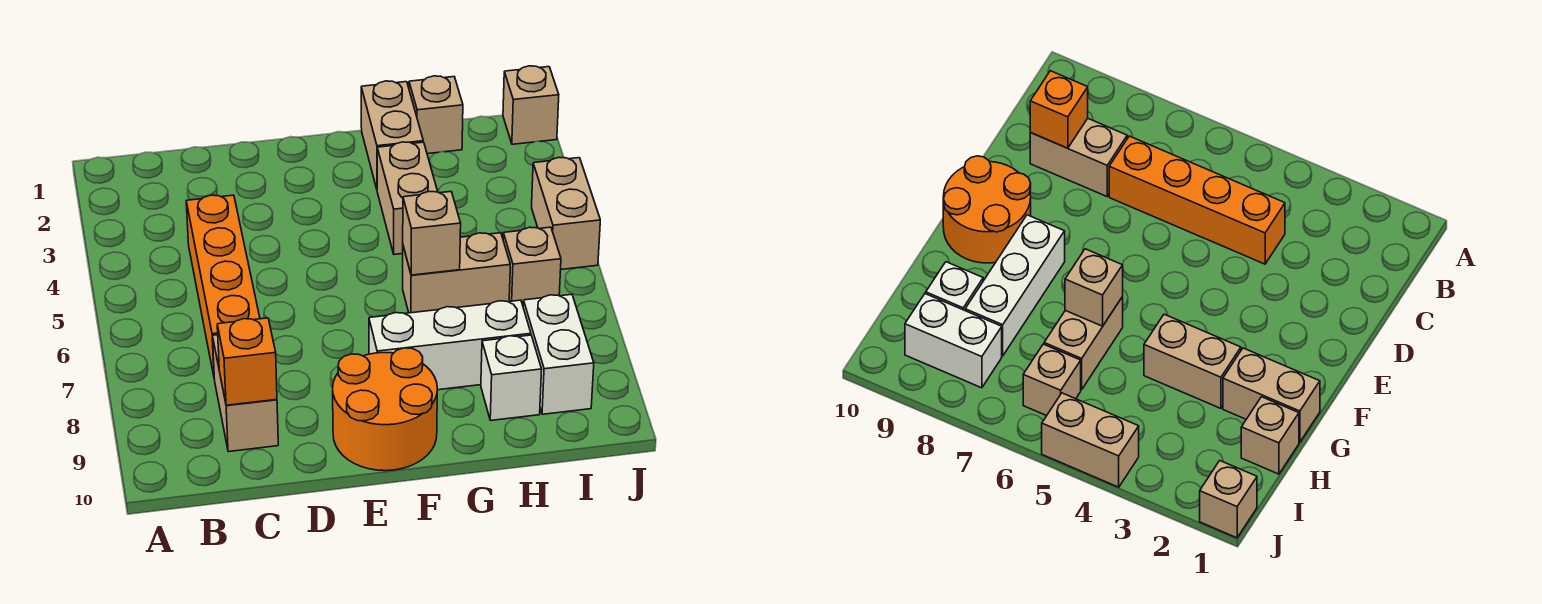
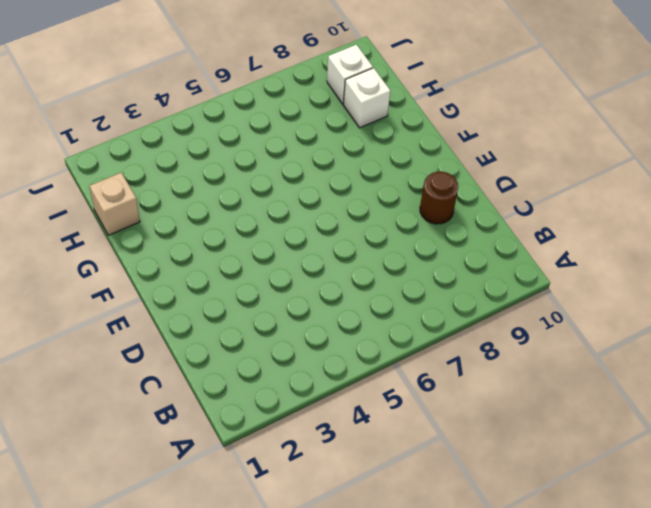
brown 1x1 round brick [420,172,458,224] -> none
white 1x1 brick [327,45,373,104] -> white 1x2 brick [523,294,594,414]
none -> orange 1x4 brick [186,195,260,375]
none -> tan 1x2 brick [212,335,278,452]
none -> orange 2x2 round brick [333,348,437,471]

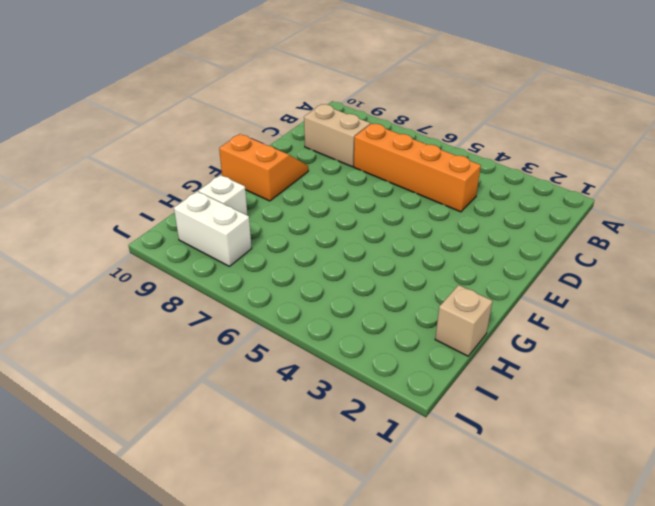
orange 2x2 slope [219,134,308,201] -> orange 2x2 round brick [333,348,437,471]
none -> white 1x3 brick [369,300,531,390]
none -> tan 1x2 brick [361,81,423,189]
none -> tan 1x2 brick [377,142,438,254]

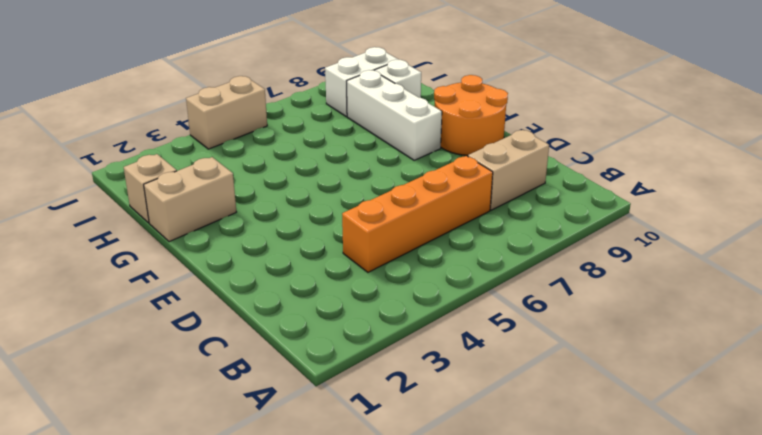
none -> tan 1x2 brick [377,142,438,254]
none -> tan 1x2 brick [403,233,510,313]
none -> tan 1x1 brick [503,227,561,305]

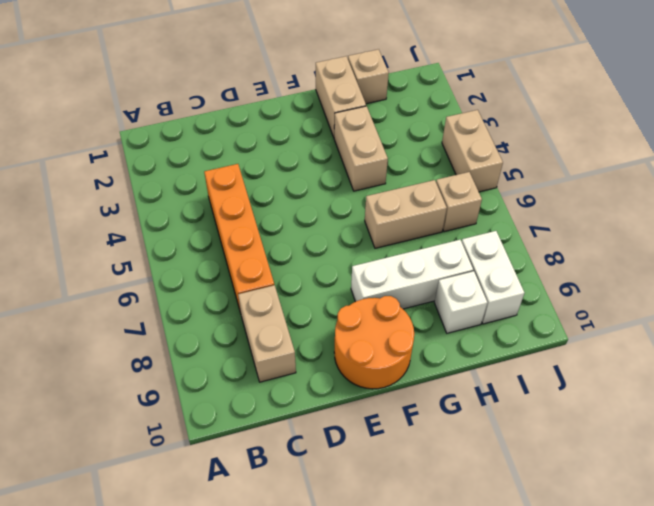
none -> tan 1x1 brick [503,66,559,144]
none -> orange 1x1 brick [217,318,277,405]
none -> tan 1x1 brick [403,191,461,275]

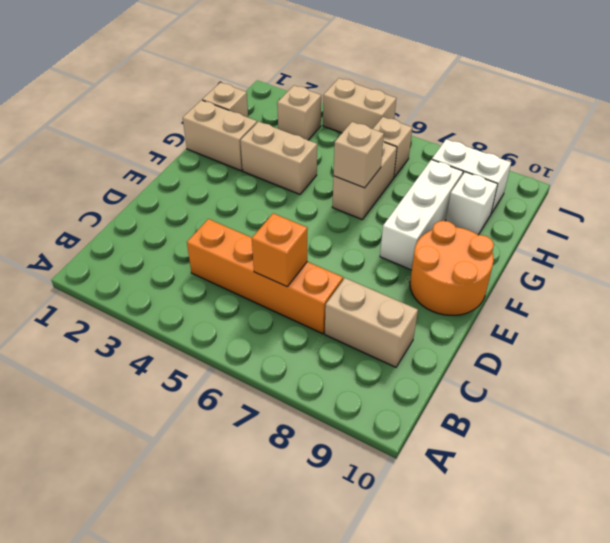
orange 1x1 brick [252,213,308,287] -> orange 1x1 brick moved to [217,318,277,405]
tan 1x1 brick [277,85,321,140] -> tan 1x1 brick moved to [503,66,559,144]

